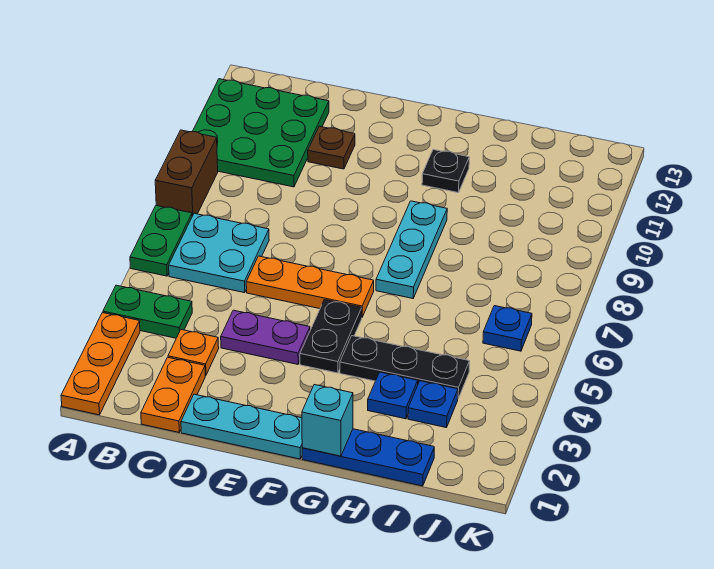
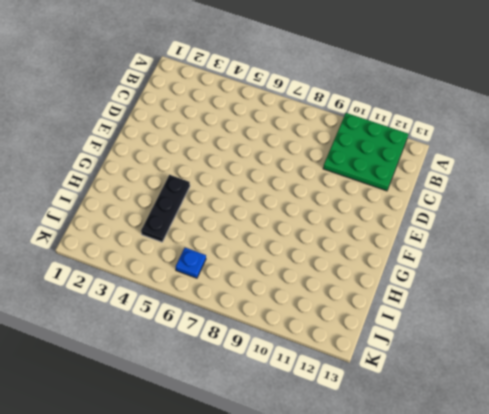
none -> orange 1x3 plate [61,313,140,415]
none -> green 1x2 plate [103,285,192,338]
none -> green 1x2 plate [130,206,192,276]

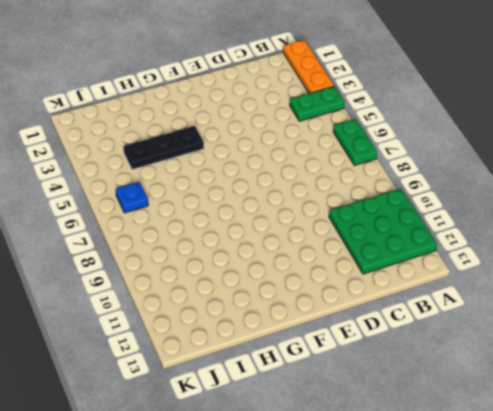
none -> brown 1x2 brick [155,130,218,216]
none -> cyan 2x2 plate [169,213,269,293]
none -> orange 1x2 plate [141,357,205,432]

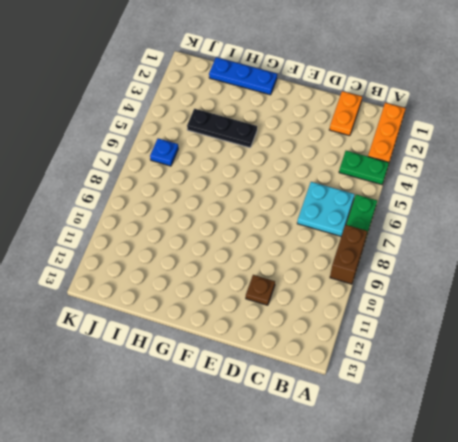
none -> green 3x3 plate [192,79,329,187]
none -> orange 1x1 plate [168,330,219,375]
none -> cyan 1x3 plate [181,394,302,459]

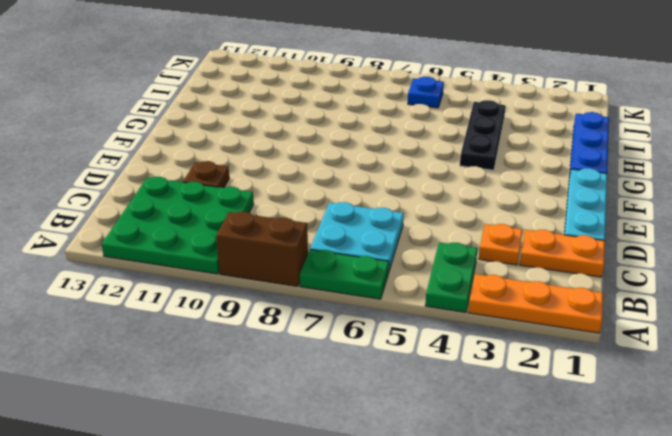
none -> purple 1x2 plate [221,310,310,364]
none -> orange 1x3 plate [246,256,374,317]
none -> black 1x2 plate [300,300,362,373]

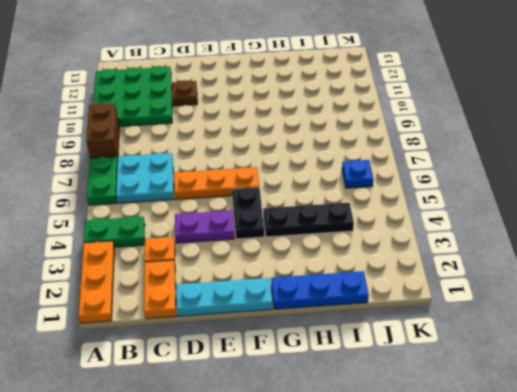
none -> cyan 1x3 plate [376,201,447,298]
none -> black 1x1 plate [422,150,469,193]
none -> blue 1x1 plate [368,372,418,419]

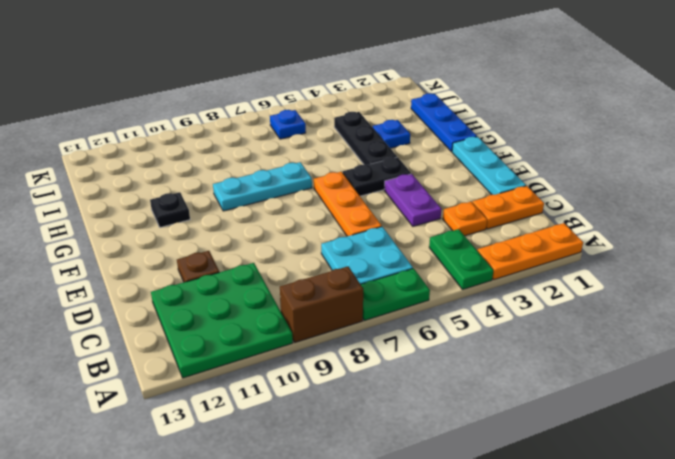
none -> blue 1x1 plate [408,381,458,428]
none -> cyan 1x1 brick [302,385,353,456]

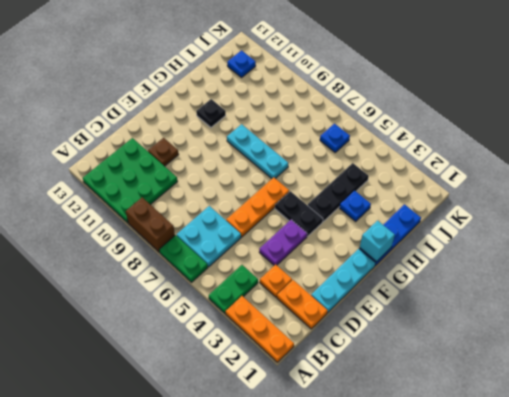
blue 1x1 plate [227,50,256,77] -> blue 1x1 plate moved to [408,381,458,428]

